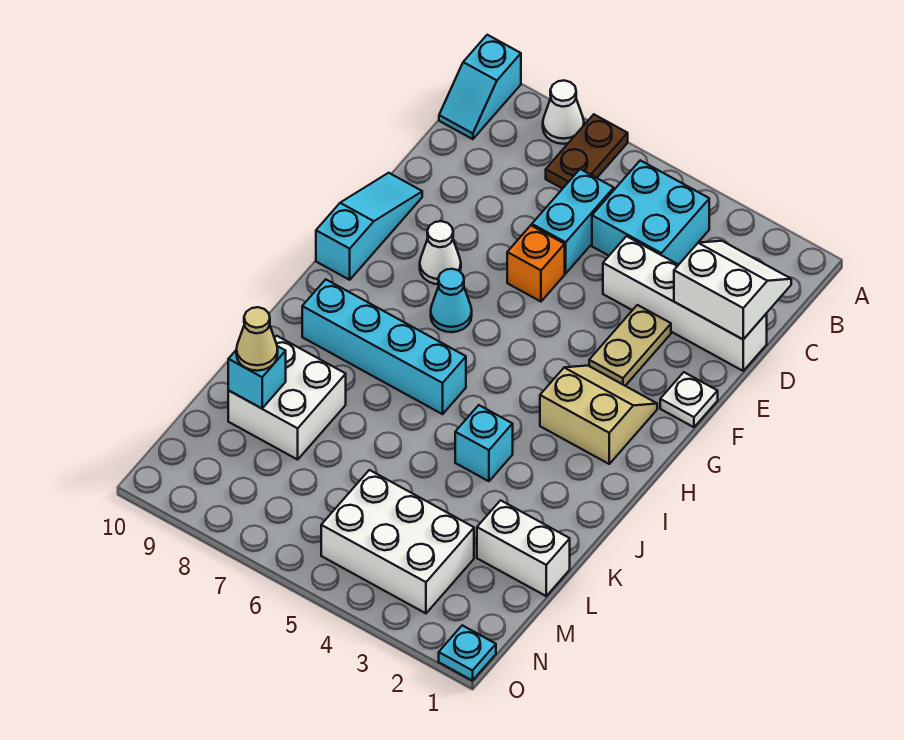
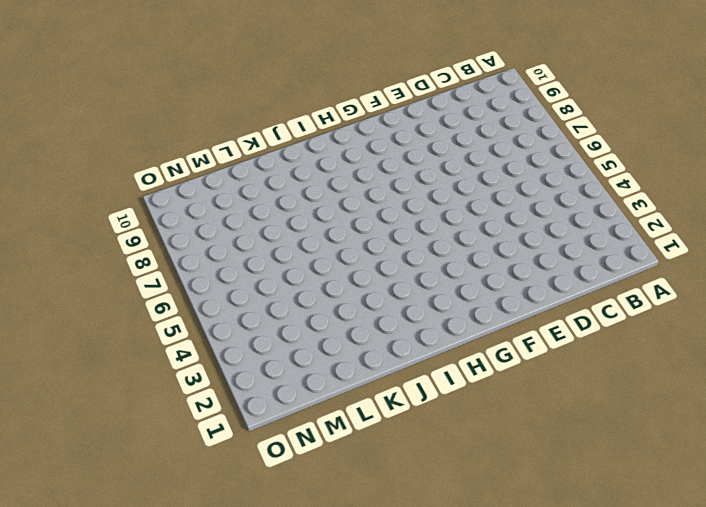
none -> brown 1x2 plate [546,115,628,189]
none -> white 1x1 cone [543,80,584,144]
none -> cyan 1x2 slope [439,35,521,139]

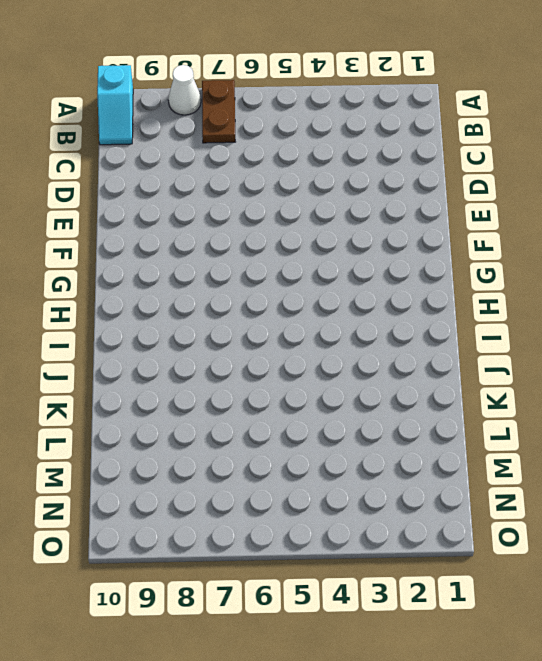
none -> cyan 2x2 brick [592,160,709,265]
none -> cyan 1x2 brick [532,169,614,273]
none -> white 1x4 brick [603,236,767,371]

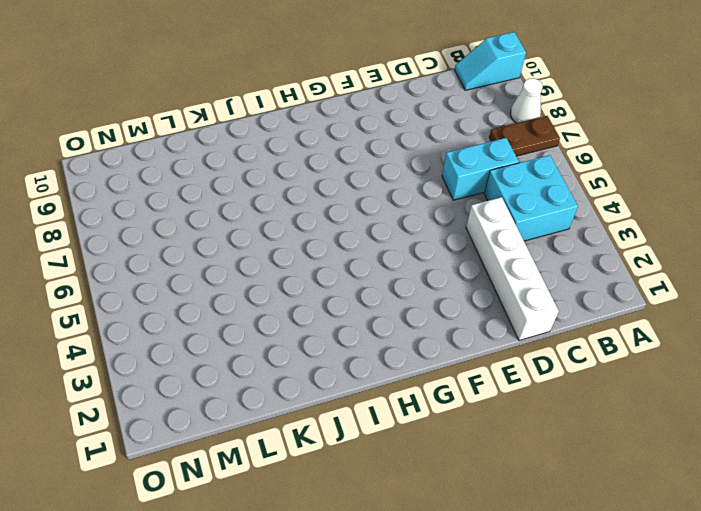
none -> tan 1x2 plate [589,305,671,386]
none -> orange 1x1 brick [507,226,565,302]
none -> cyan 1x3 slope [316,173,422,280]

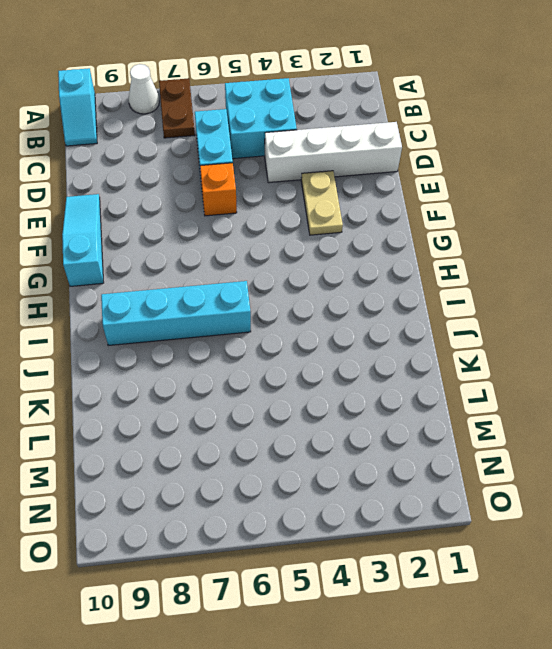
none -> white 1x1 plate [660,372,718,427]
none -> white 1x1 cone [420,221,461,284]
none -> tan 2x2 slope [540,366,657,464]

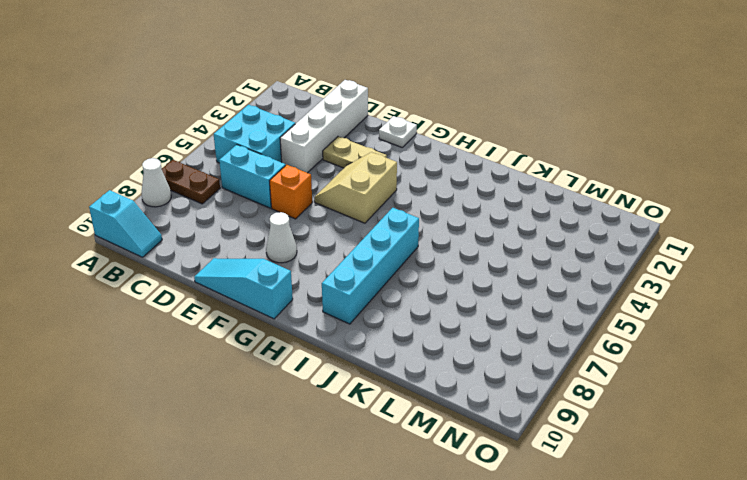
tan 2x2 slope [314,152,397,223] -> tan 2x2 slope moved to [540,366,657,464]
none -> cyan 1x1 cone [431,269,472,332]
none -> cyan 1x1 brick [455,405,513,481]
none -> white 2x2 brick [228,336,346,460]

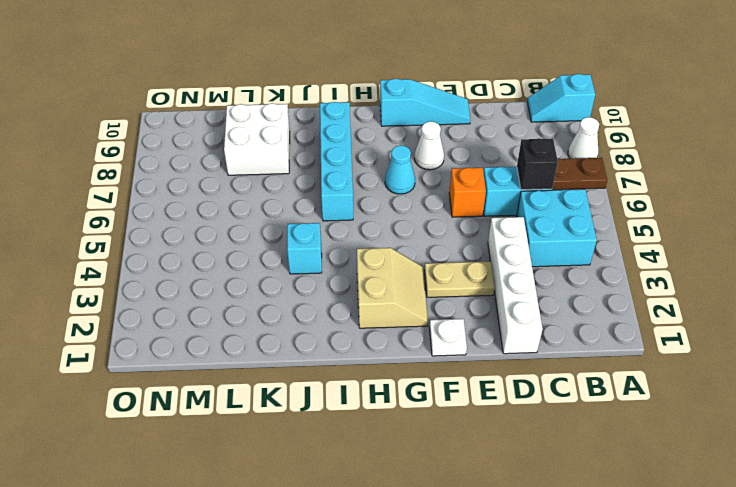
black 1x1 brick [517,138,558,190] -> none
none -> white 1x2 brick [477,500,570,596]
none -> white 2x3 brick [321,470,474,613]
none -> cyan 1x1 plate [439,625,496,681]

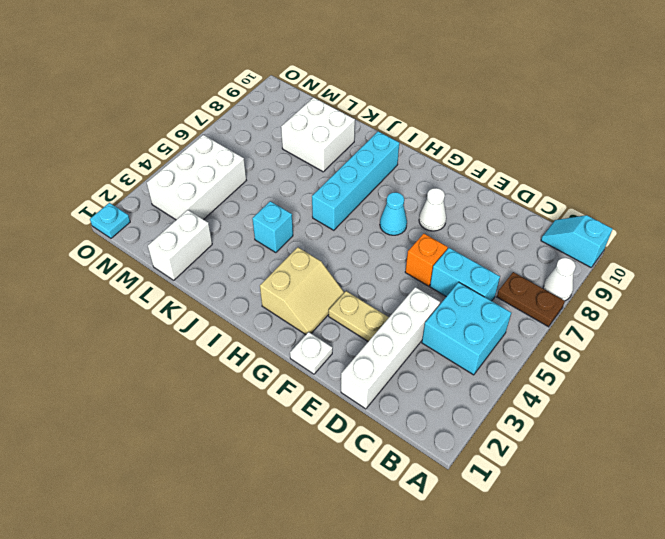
none -> cyan 1x3 slope [316,173,422,280]
none -> white 2x2 slope [674,241,791,339]
none -> cyan 1x1 brick [228,346,286,408]

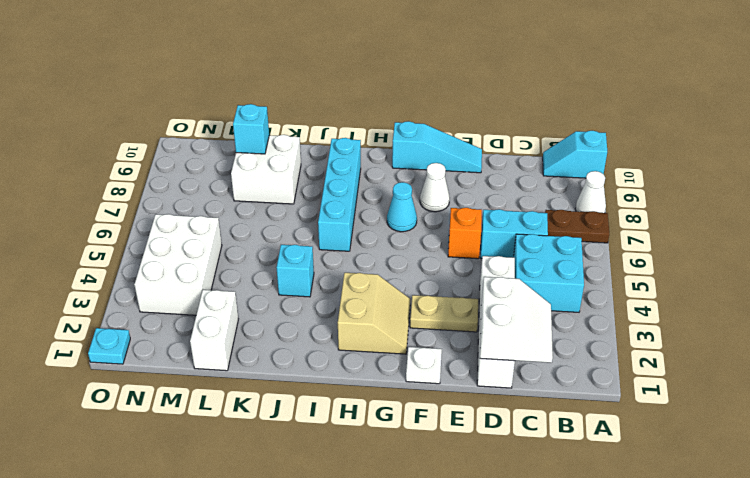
none -> tan 1x1 cone [236,307,278,371]

